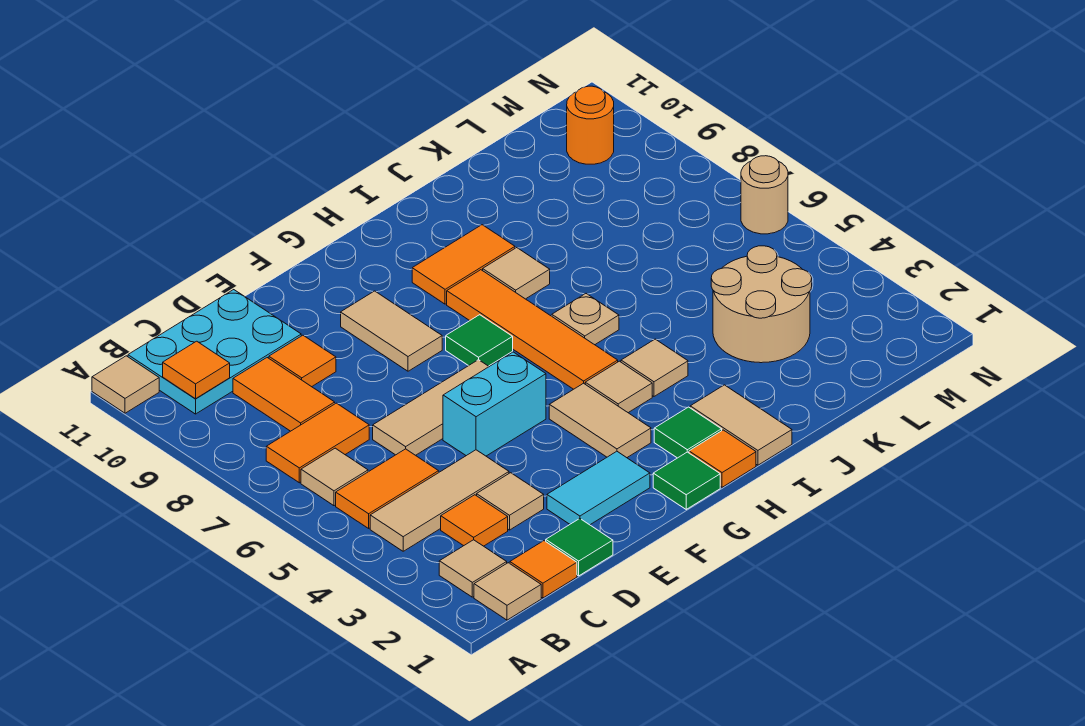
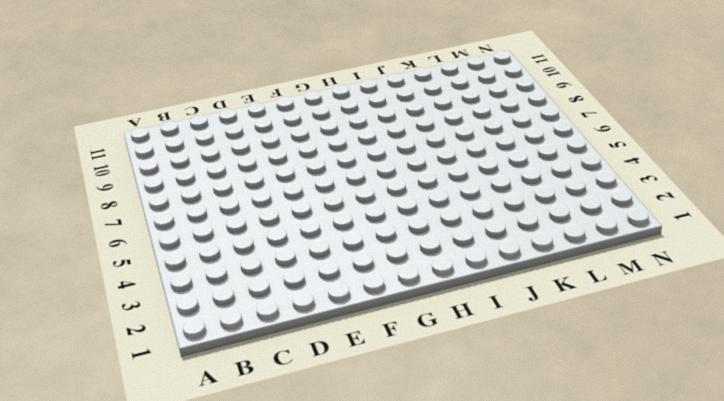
none -> tan 1x1 tile [92,356,159,413]
none -> tan 1x1 tile [474,563,541,620]
none -> tan 1x1 tile [439,540,507,597]
none -> tan 1x3 tile [370,450,509,551]

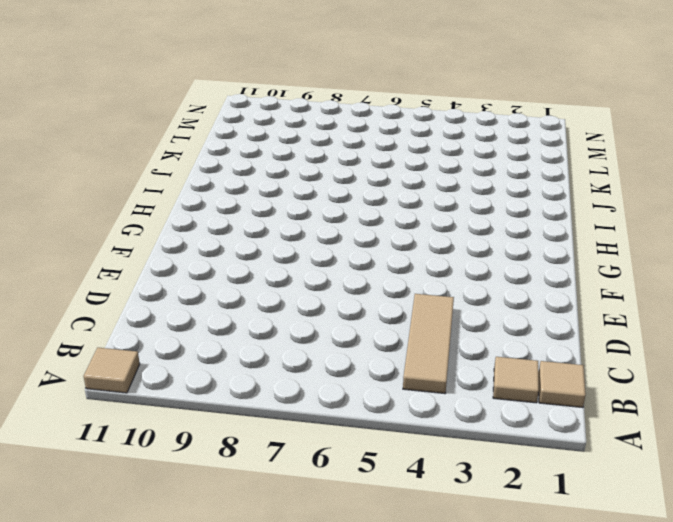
none -> orange 1x2 tile [336,449,439,528]
none -> tan 1x1 tile [301,448,368,506]
none -> orange 1x2 tile [266,403,369,483]
none -> cyan 2x3 plate [128,290,301,414]

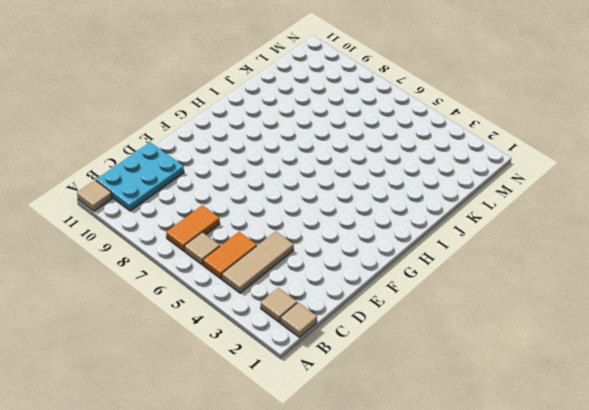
none -> orange 1x1 tile [510,541,577,598]
none -> orange 1x1 tile [441,495,508,546]
none -> orange 1x2 tile [233,358,335,431]
none -> green 1x1 tile [546,519,613,576]

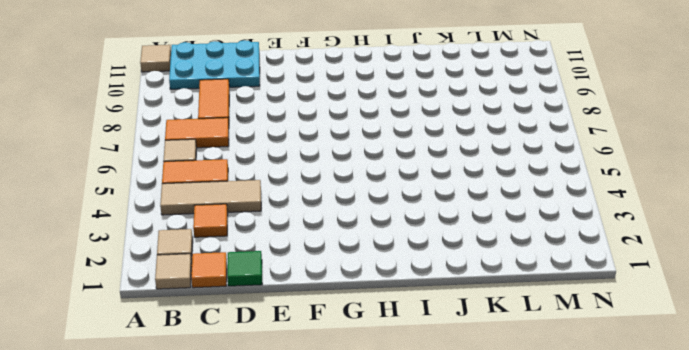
none -> tan 1x1 tile [477,473,544,530]
none -> tan 1x3 tile [373,360,489,455]
none -> orange 1x1 tile [269,335,336,387]
none -> cyan 1x2 tile [547,451,650,525]

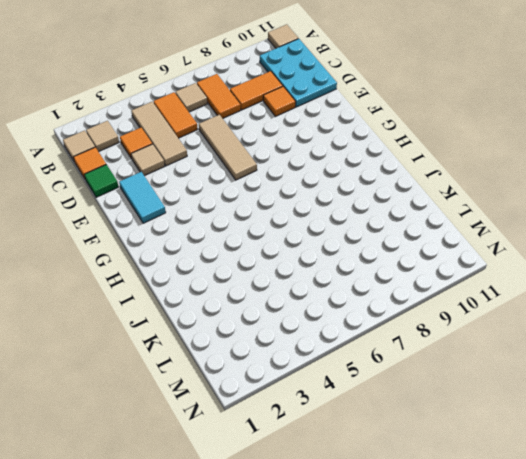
none -> cyan 1x2 brick [443,352,546,456]
none -> tan 1x2 tile [341,291,442,371]
none -> green 1x1 tile [653,452,720,509]
none -> tan 1x2 tile [549,383,651,458]

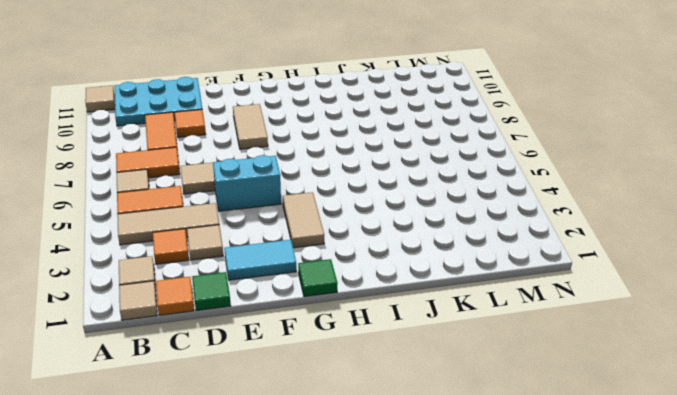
none -> green 1x1 tile [446,315,513,366]
none -> orange 1x1 tile [689,430,756,487]
none -> green 1x1 tile [654,407,722,458]
none -> tan 1x1 tile [585,361,652,413]

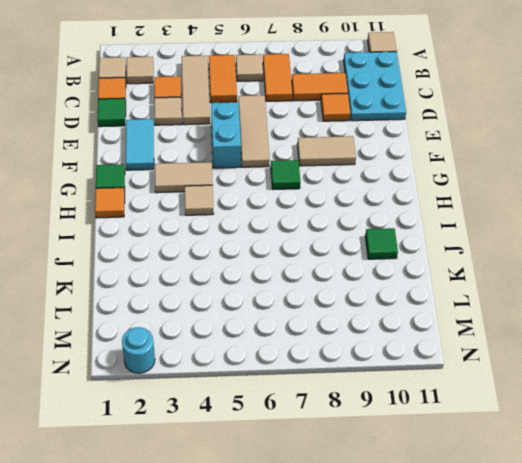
green 1x1 tile [365,228,398,259] -> green 1x1 tile moved to [654,407,722,458]
cyan 1x1 round brick [122,327,155,373] -> none
none -> orange 1x4 tile [447,270,618,389]
none -> orange 1x2 tile [412,225,515,304]
none -> tan 1x2 tile [690,385,792,465]
none -> tan 1x1 tile [621,339,688,396]

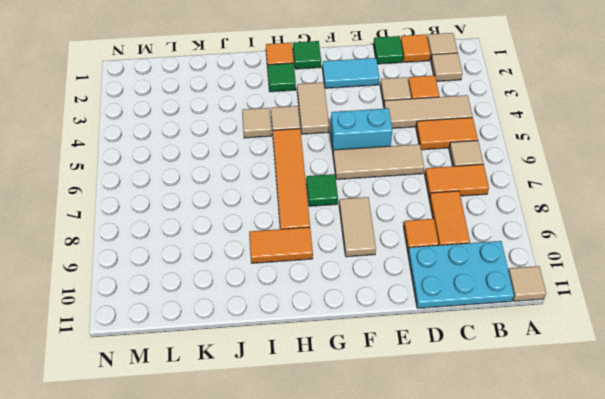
none -> tan 1x2 tile [690,385,792,465]
none -> tan 1x1 plate [552,294,619,345]
none -> tan 1x1 tile [483,248,550,299]
none -> tan 2x2 round brick [711,246,812,363]

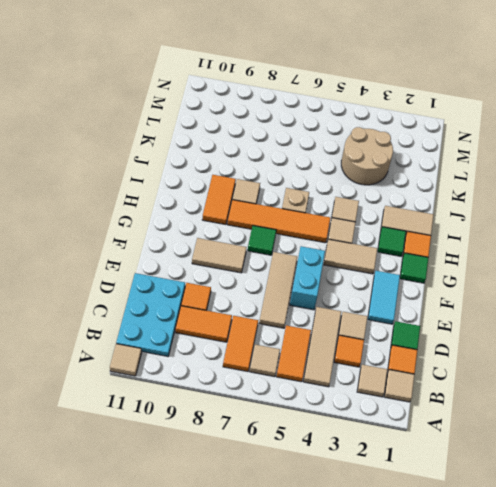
none -> orange 1x1 round brick [567,86,614,164]
none -> tan 1x1 round brick [741,156,788,234]
none -> orange 1x1 tile [163,341,230,399]

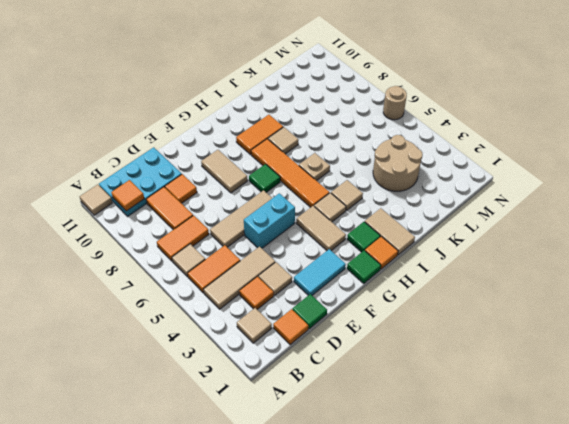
none -> tan 1x1 tile [474,563,541,620]
none -> orange 1x1 round brick [567,86,614,164]

